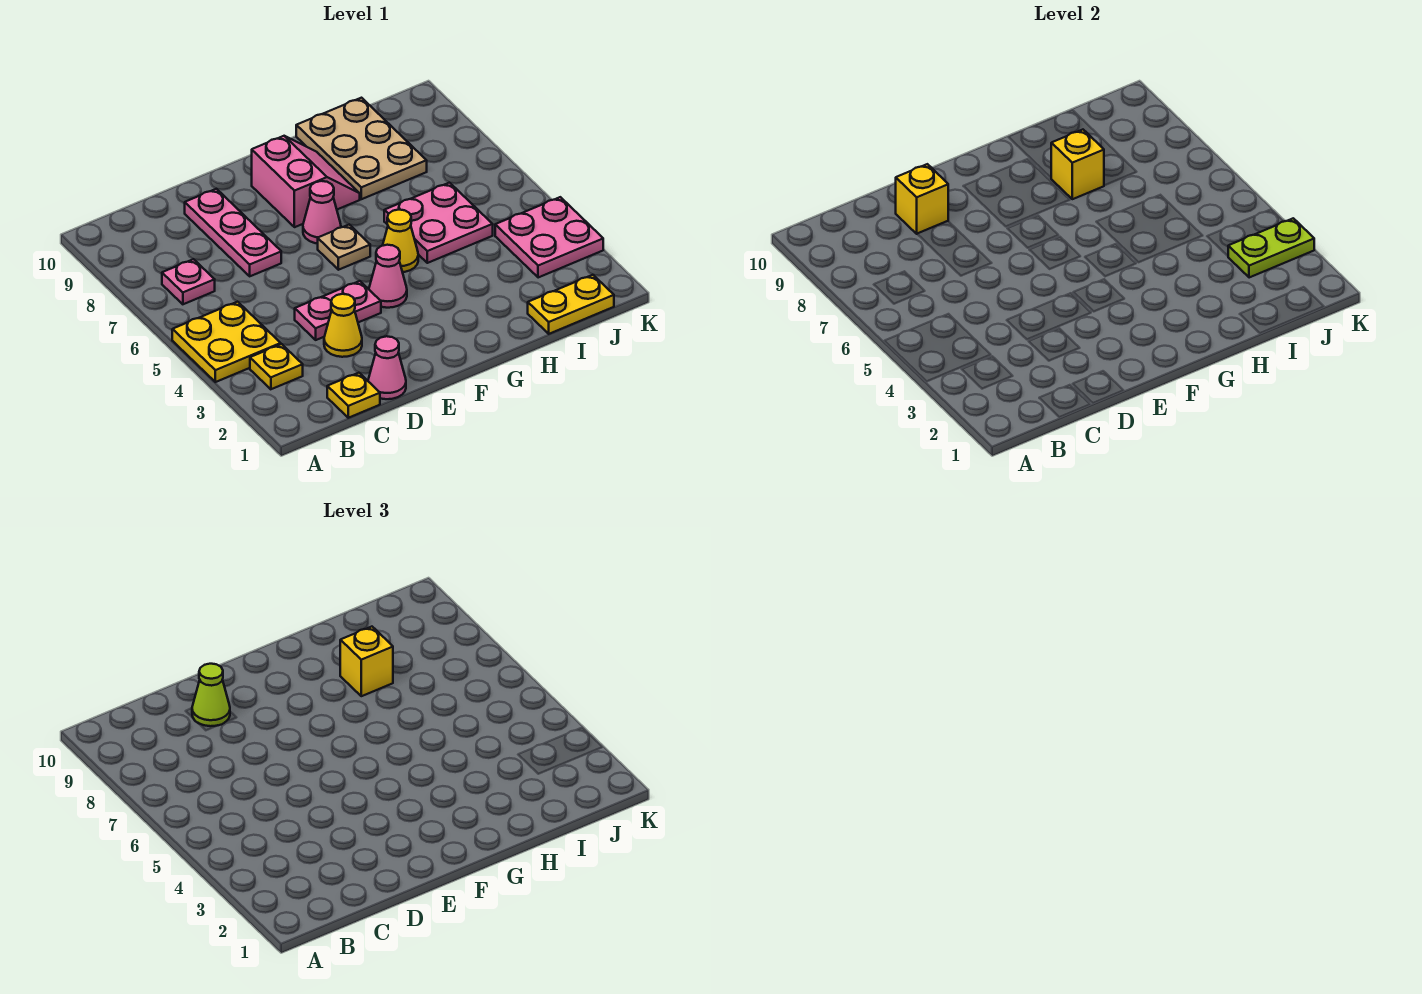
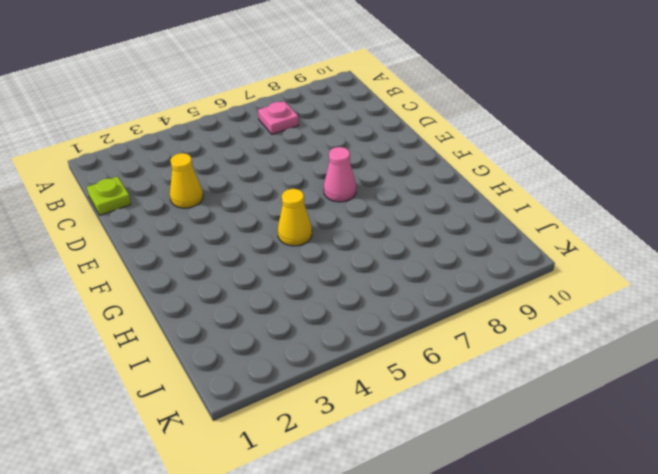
lime 1x1 plate [87,177,131,215] -> yellow 1x1 plate [327,373,380,418]
none -> yellow 2x2 plate [172,302,281,382]
none -> yellow 1x1 plate [250,344,303,389]
none -> pink 1x1 cone [368,336,406,399]

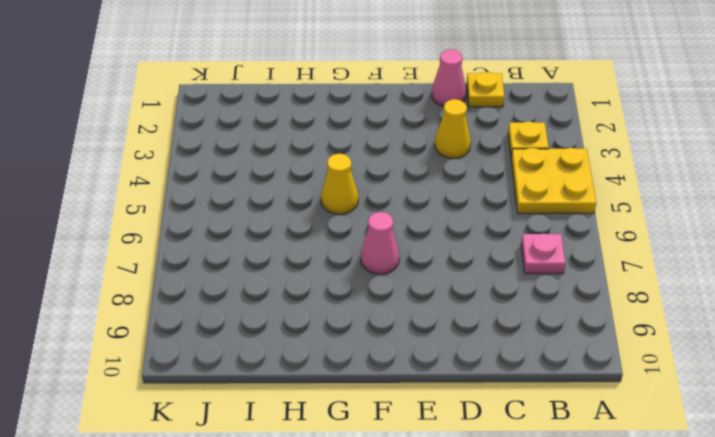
none -> pink 1x2 plate [295,281,381,340]
none -> pink 1x3 plate [185,189,281,276]
none -> pink 1x1 cone [369,245,407,308]

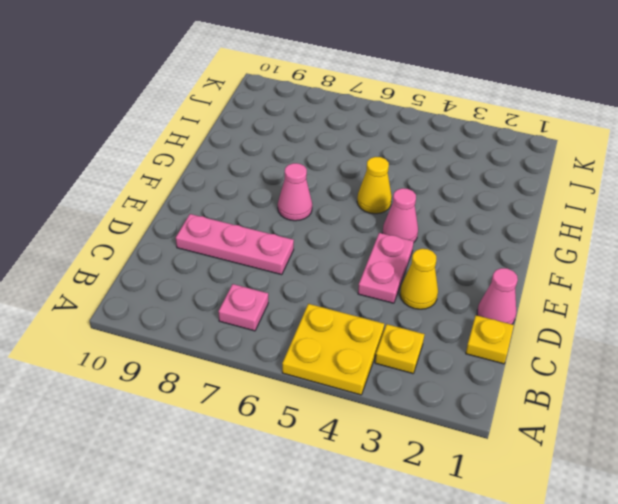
none -> tan 1x1 plate [318,225,370,270]
none -> pink 2x2 slope [252,136,360,227]
none -> pink 2x2 plate [384,183,493,263]

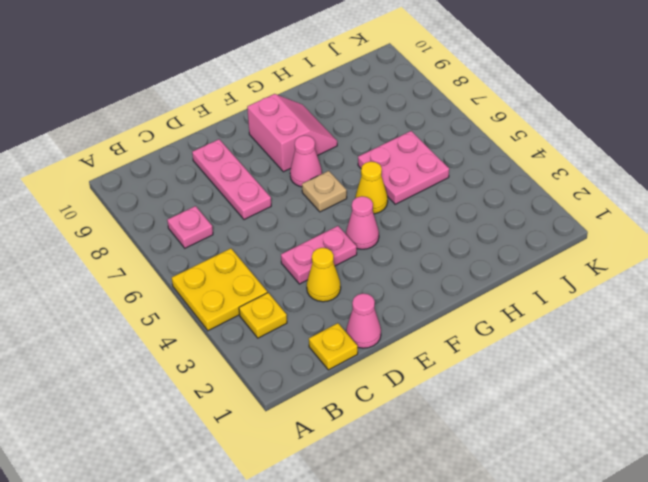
none -> tan 2x3 plate [296,98,427,199]
none -> yellow 1x2 plate [528,275,614,334]
none -> pink 2x2 plate [495,197,603,278]

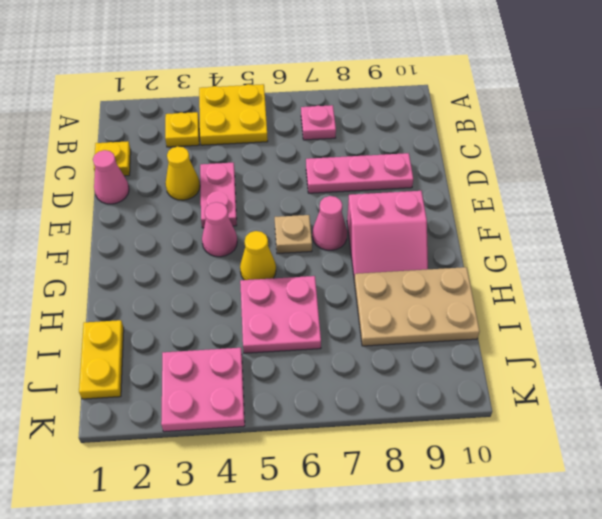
none -> yellow 1x1 brick [896,164,948,234]
none -> yellow 1x1 brick [1051,130,1104,199]
none -> lime 1x2 plate [1228,218,1314,278]

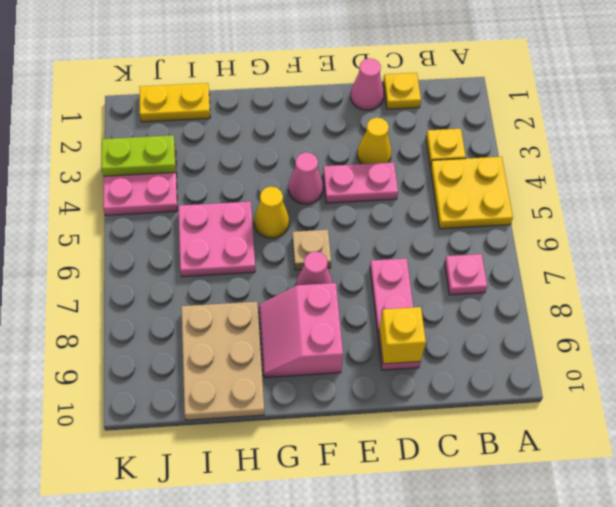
none -> yellow 1x1 brick [1051,130,1104,199]
none -> lime 1x1 cone [192,664,230,726]
none -> yellow 1x1 brick [340,627,393,696]

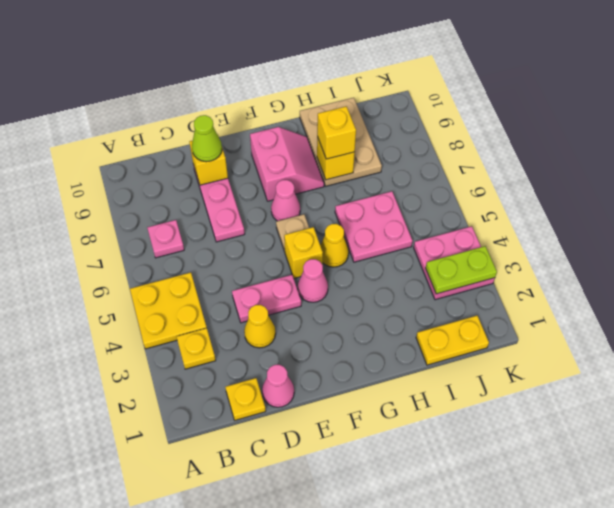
yellow 1x1 brick [284,227,323,278] -> none

